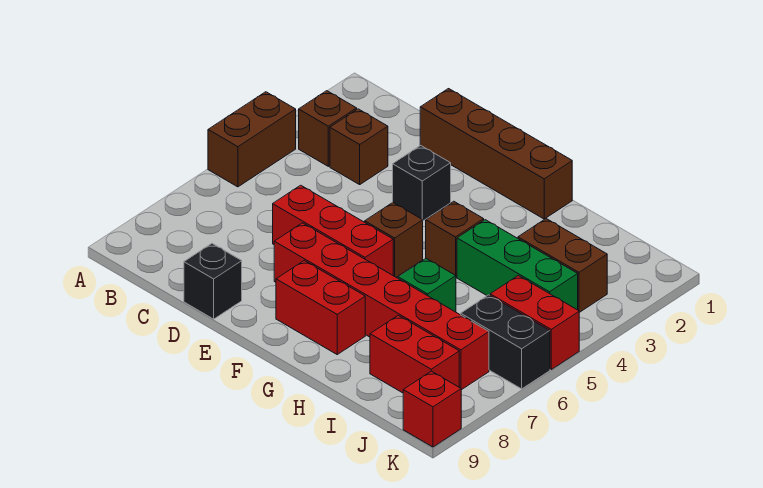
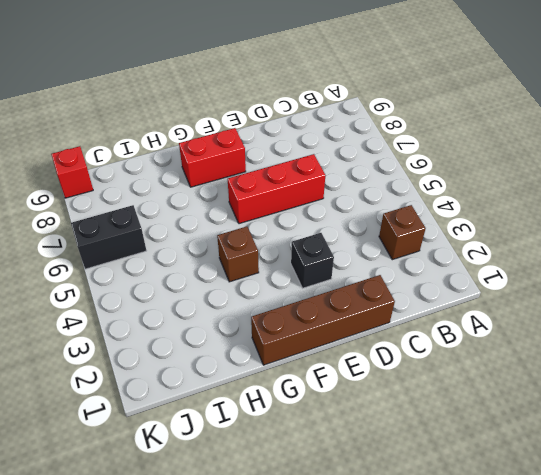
none -> brown 1x2 brick [208,92,296,187]
none -> brown 1x1 brick [330,109,388,185]
none -> black 1x1 brick [184,244,242,319]

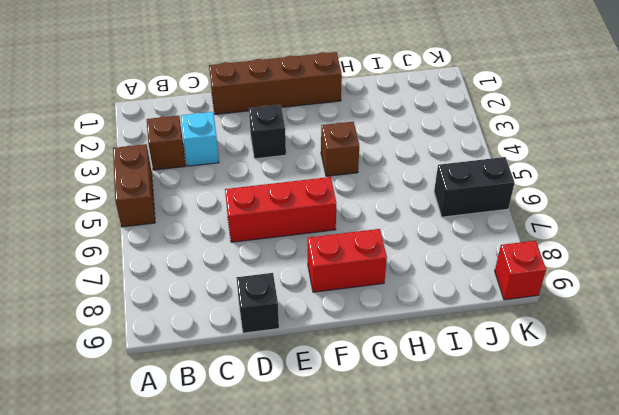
cyan 1x1 brick [181,112,219,166] -> brown 1x1 brick [330,109,388,185]
none -> red 1x6 brick [274,223,489,390]
none -> brown 1x1 brick [365,203,423,277]
none -> green 1x3 brick [457,220,578,310]

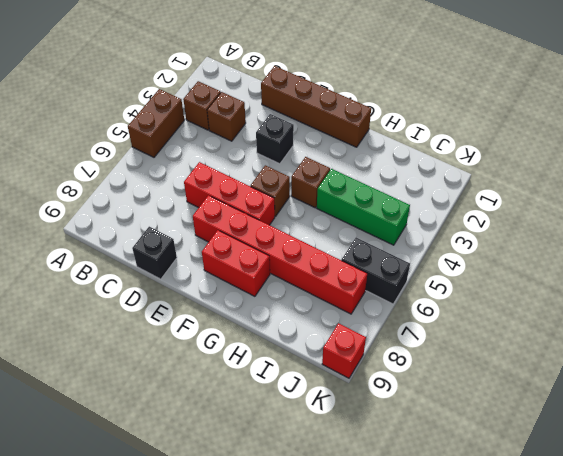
none -> green 1x1 brick [398,259,456,312]
none -> brown 1x2 brick [518,219,607,313]
none -> red 1x2 brick [370,315,459,393]

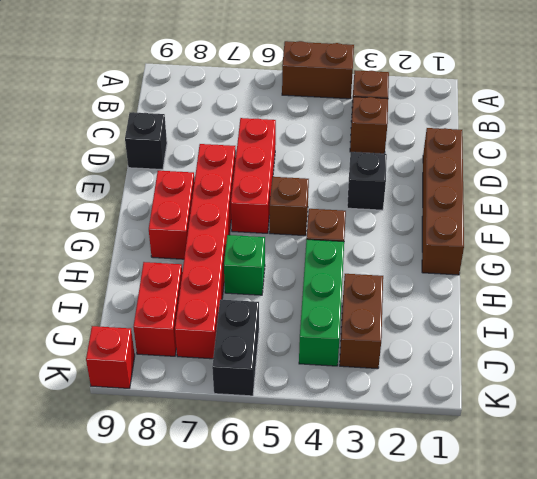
none -> red 1x2 brick [490,276,579,369]

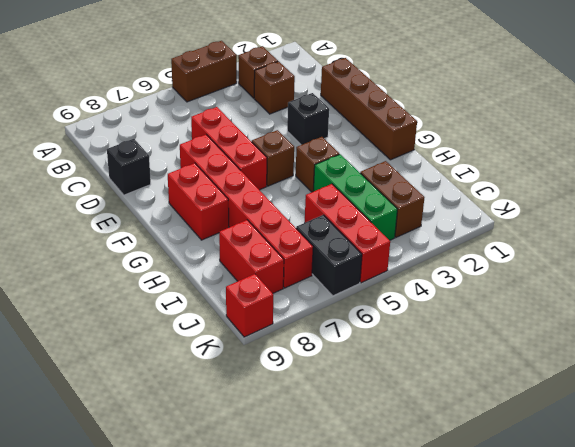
red 1x3 brick [305,184,390,283] -> red 1x2 brick [490,276,579,369]
none -> green 1x1 brick [398,259,456,312]

